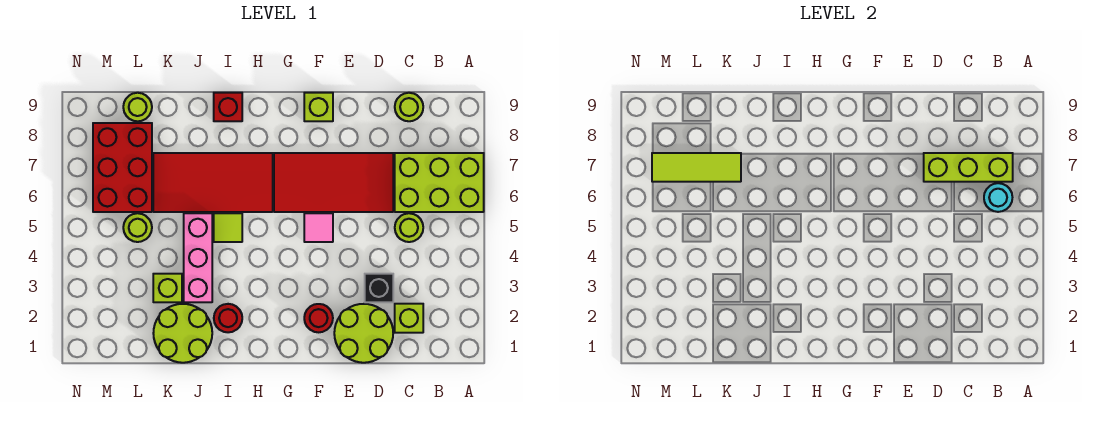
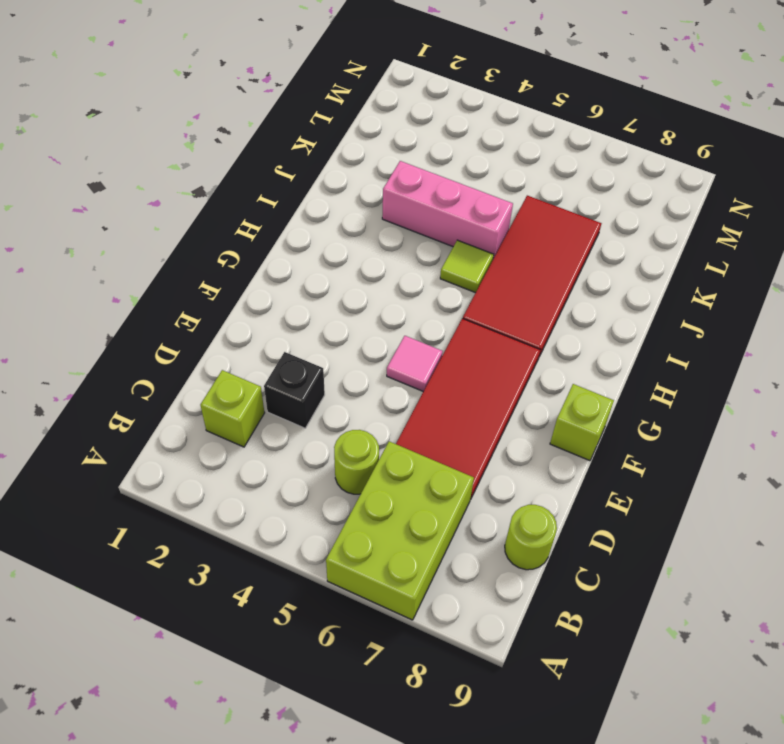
none -> lime 2x2 round brick [334,304,393,363]
none -> red 1x1 round brick [304,304,333,332]
none -> red 1x1 round brick [214,304,242,332]

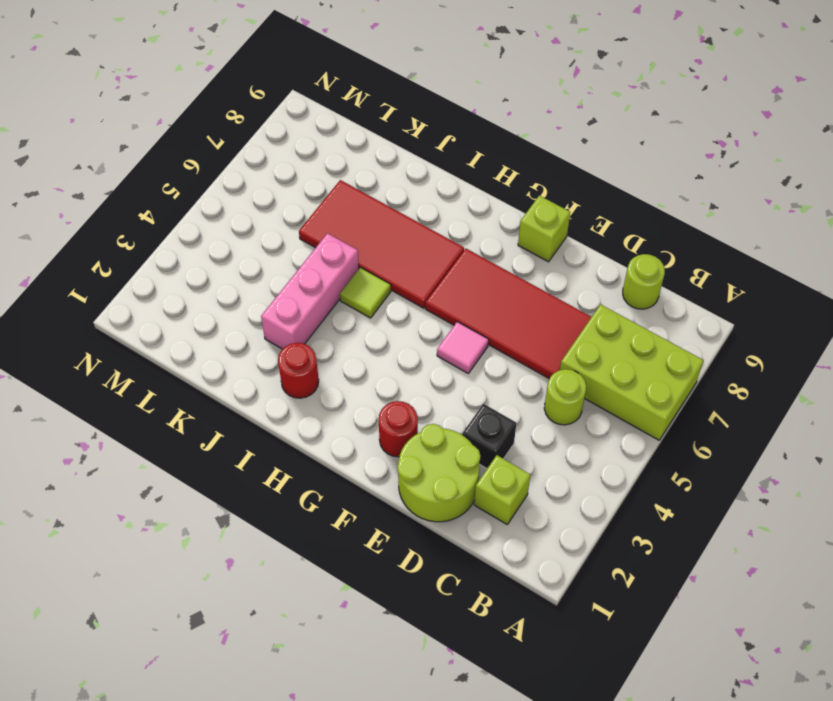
none -> red 1x1 brick [214,93,242,121]
none -> lime 2x2 round brick [153,304,212,363]
none -> lime 1x1 brick [153,274,182,302]

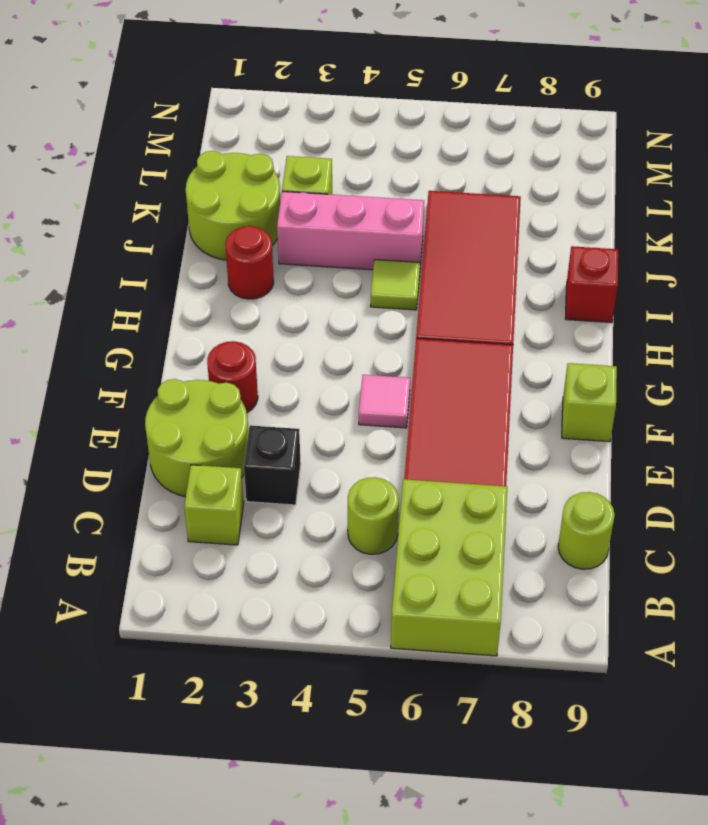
none -> lime 1x1 round brick [123,213,152,242]
none -> red 2x3 brick [93,123,152,212]
none -> lime 1x1 round brick [123,93,152,121]

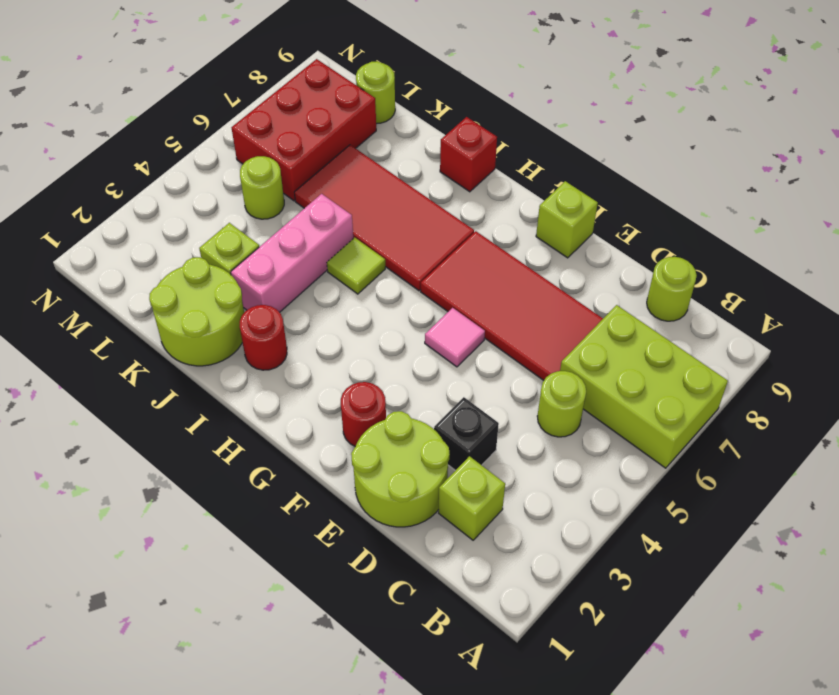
none -> cyan 1x1 round brick [984,183,1012,212]
none -> lime 1x3 brick [924,153,1013,182]
none -> lime 1x3 tile [652,153,741,182]

